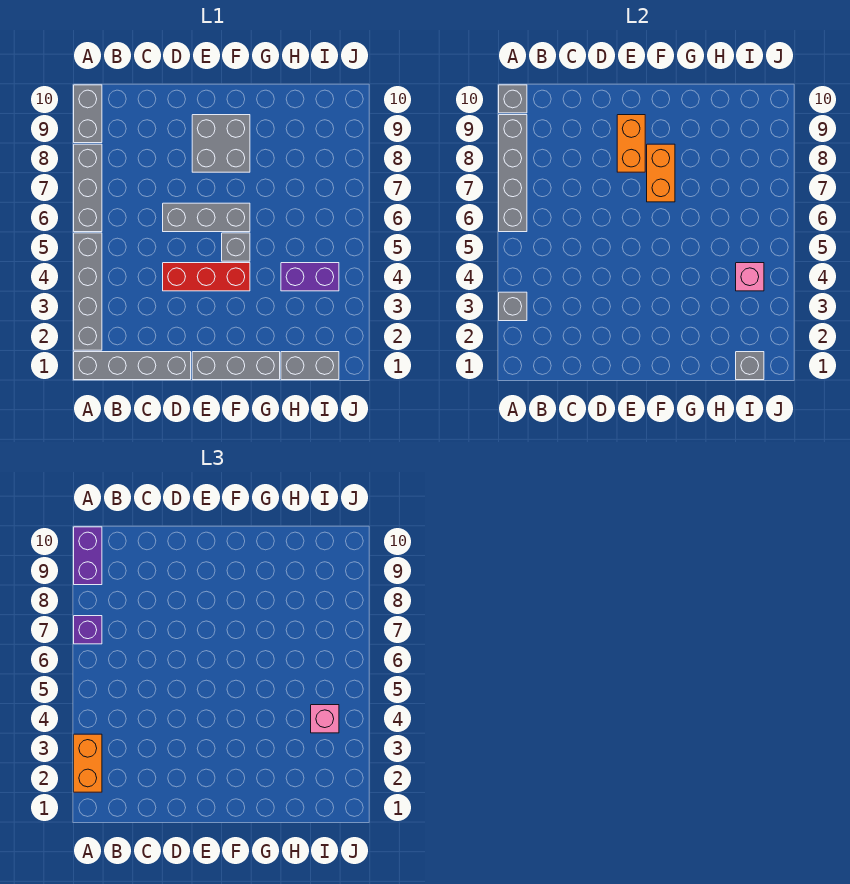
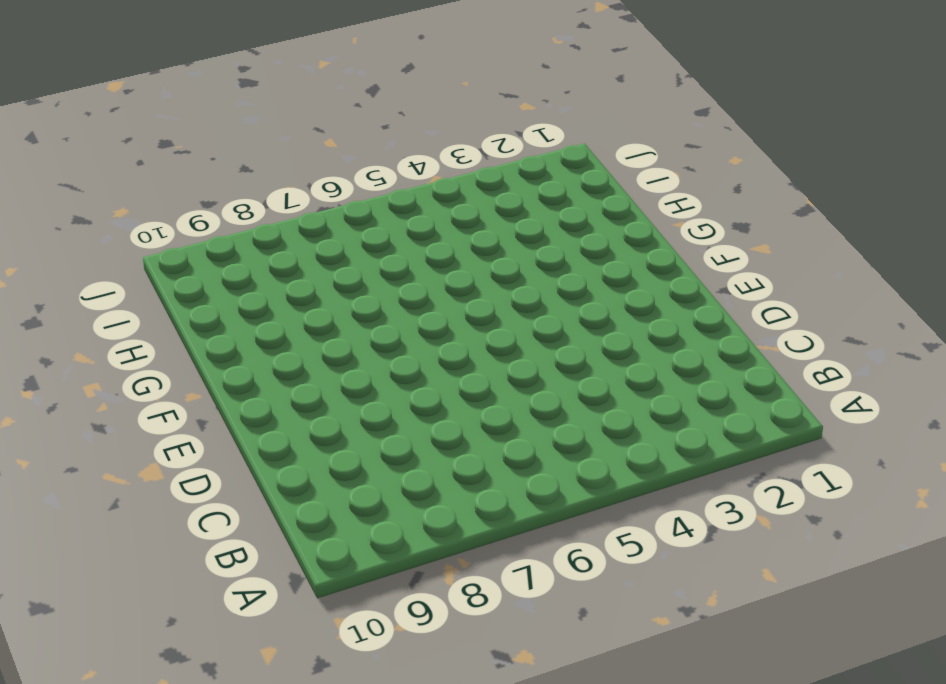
none -> grey 1x4 brick [74,352,191,380]
none -> grey 1x4 brick [74,233,102,350]
none -> grey 1x3 brick [74,144,102,232]

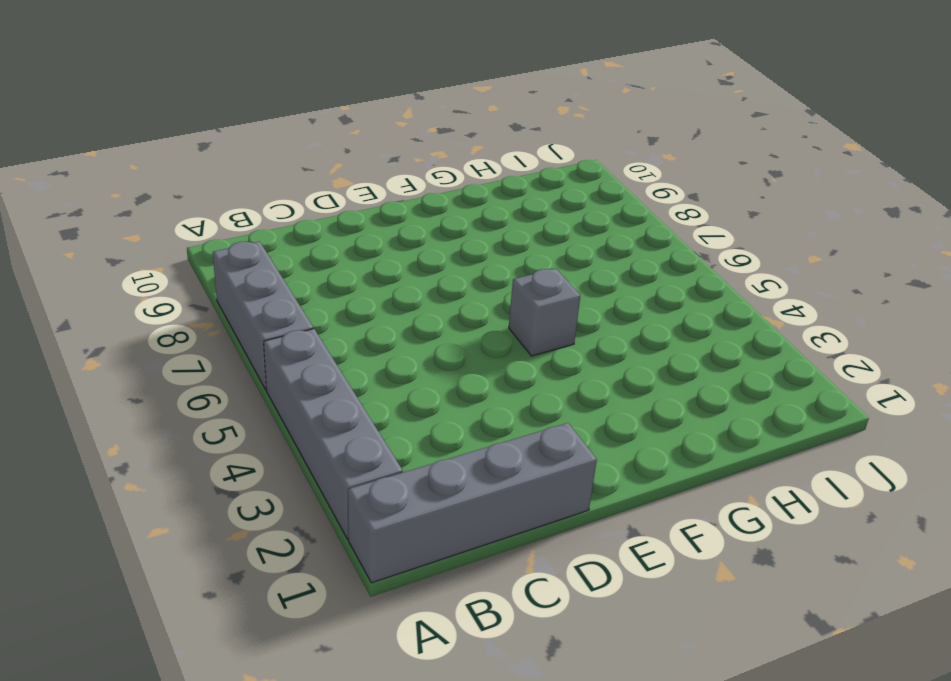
none -> grey 1x2 brick [74,85,102,143]
none -> red 1x3 brick [163,263,250,291]
none -> grey 1x3 brick [163,203,250,232]

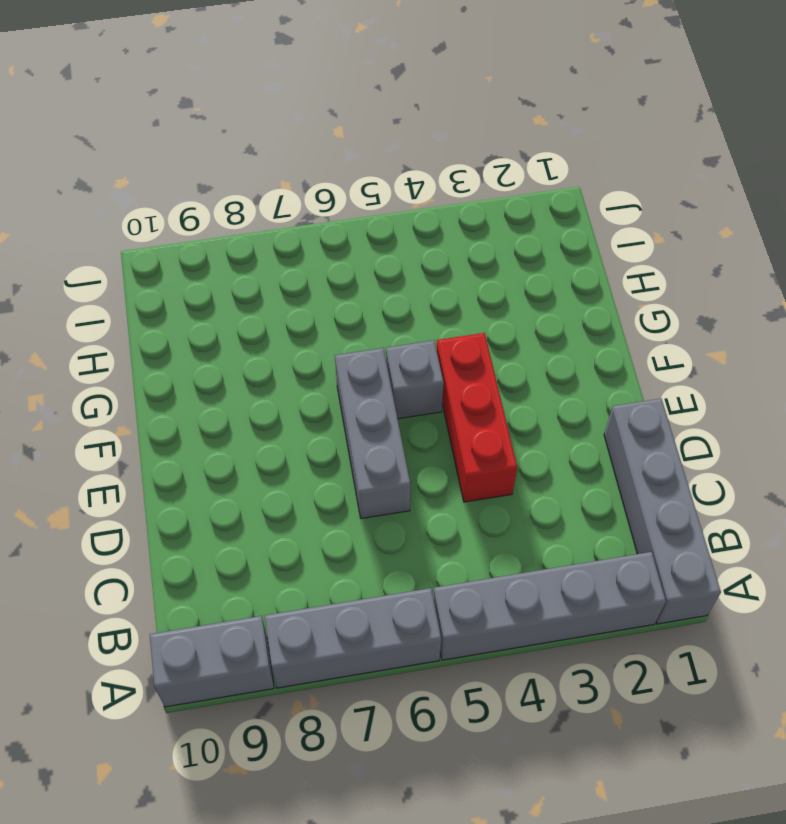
none -> grey 1x3 brick [192,352,280,380]
none -> grey 2x2 brick [192,115,250,172]
none -> grey 1x2 brick [281,352,339,380]

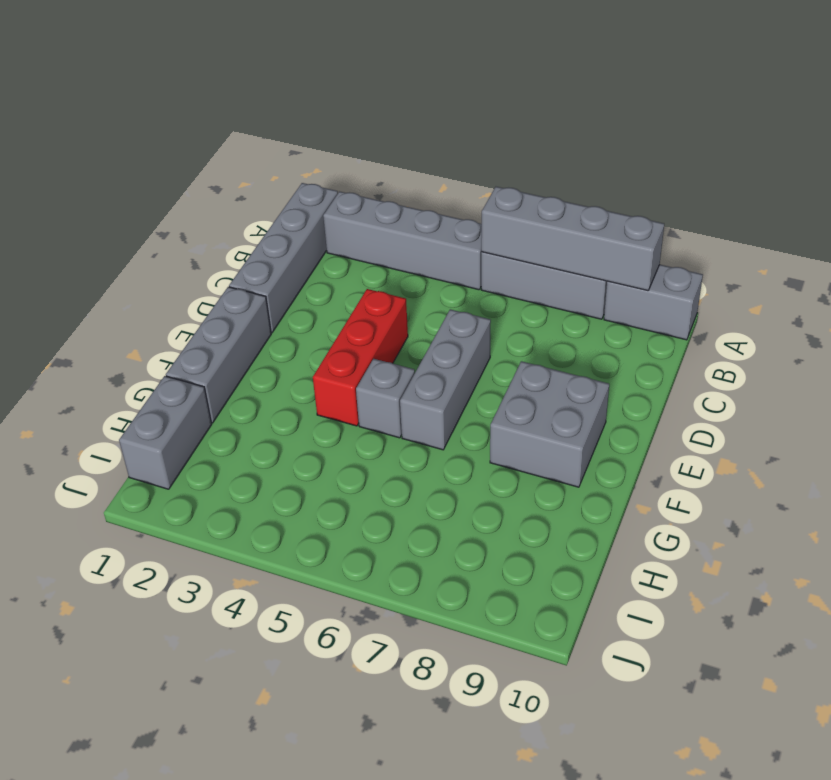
none -> purple 1x2 brick [281,263,339,291]
none -> grey 1x1 brick [499,292,527,321]
none -> grey 1x1 brick [499,85,527,113]

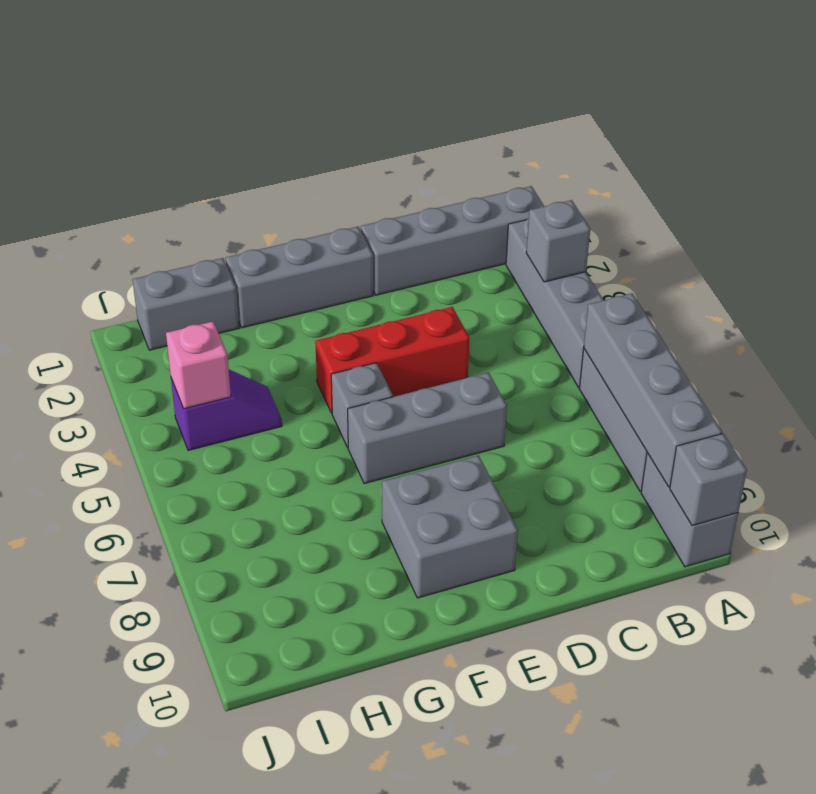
purple 1x2 slope [171,370,282,450] -> purple 1x2 brick [281,263,339,291]
none -> orange 1x2 brick [617,115,645,172]
none -> orange 1x2 brick [647,144,675,202]
none -> grey 1x1 brick [736,352,764,380]

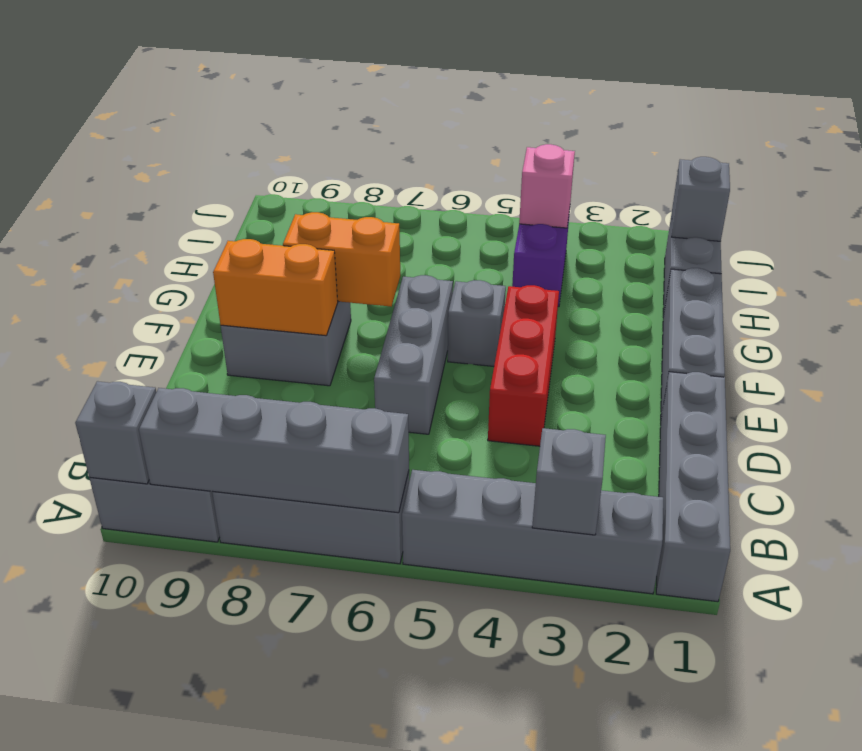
none -> orange 1x2 brick [74,734,102,792]
none -> purple 1x1 brick [74,616,102,644]
none -> purple 1x2 brick [74,527,102,585]

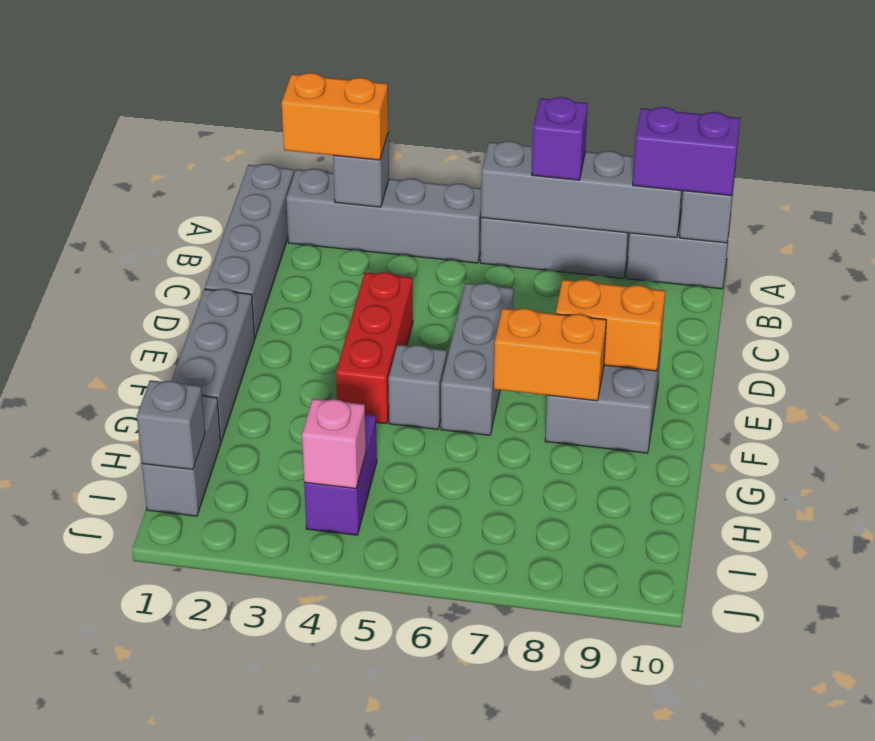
none -> pink 1x1 brick [311,705,339,733]

